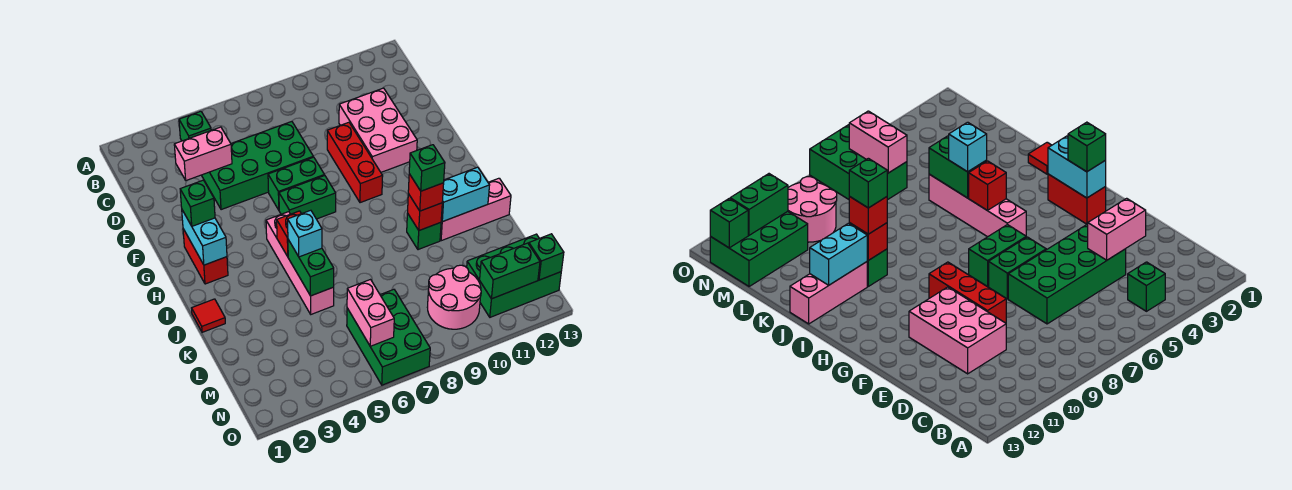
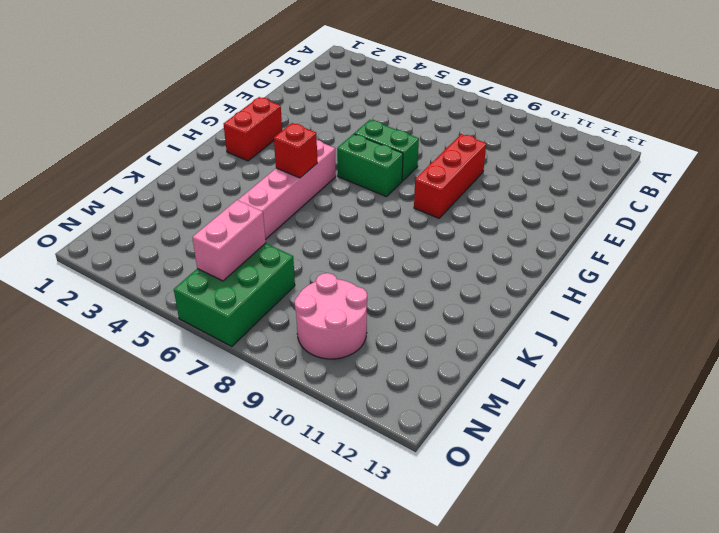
none -> green 1x1 brick [179,111,211,141]
none -> green 2x4 brick [202,122,313,210]
none -> pink 2x3 brick [339,88,417,172]

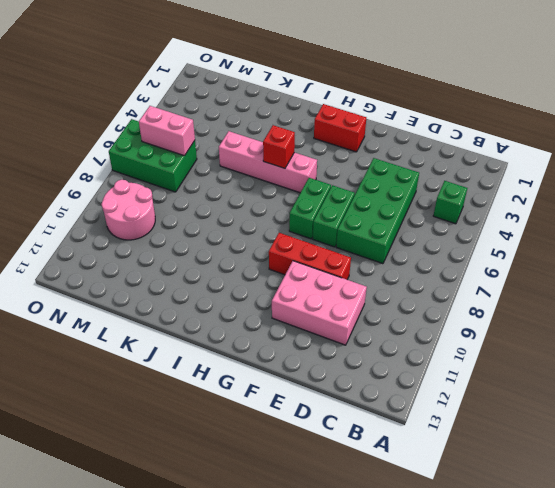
none -> red 1x1 tile [192,299,225,332]
none -> green 1x1 brick [407,213,441,250]
none -> pink 1x3 brick [440,178,511,241]

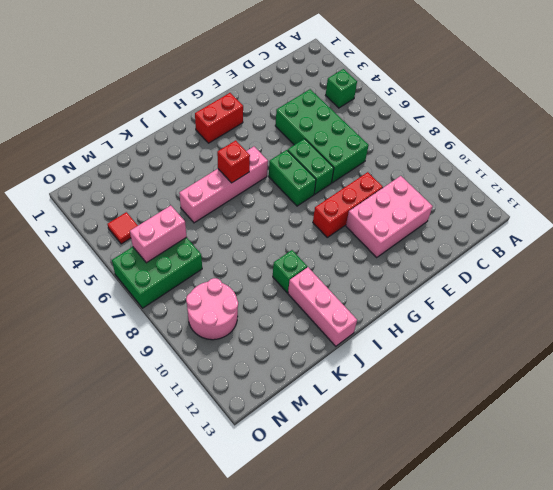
red 1x1 tile [107,212,138,244] -> red 1x1 tile moved to [192,299,225,332]
none -> green 2x3 brick [467,234,561,317]
none -> pink 1x2 brick [174,127,232,180]
none -> cyan 1x2 brick [182,210,227,265]

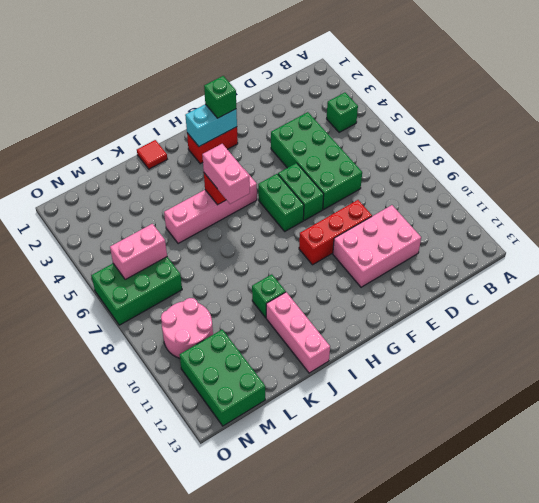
pink 1x2 brick [202,144,250,204] -> pink 1x2 brick moved to [174,127,232,180]
none -> green 1x2 brick [288,240,334,296]
none -> red 1x1 brick [408,194,442,230]
none -> cyan 1x2 brick [441,167,490,222]

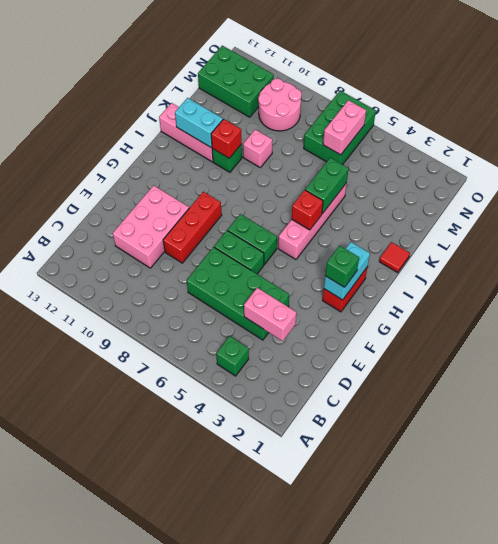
pink 1x1 brick [243,129,272,167] -> none
none -> green 1x2 brick [480,243,540,299]
none -> green 1x1 brick [529,234,564,280]
none -> cyan 1x1 brick [288,210,322,257]

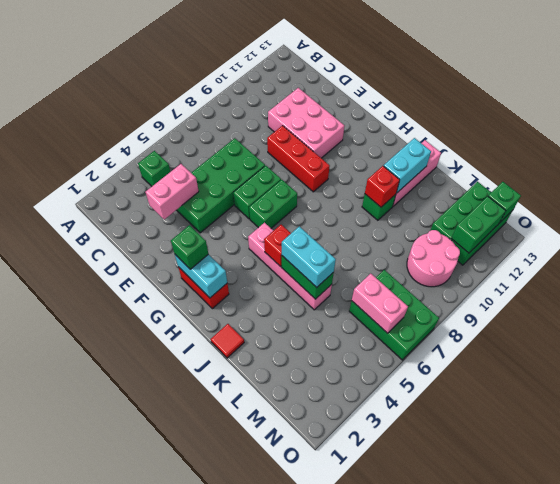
cyan 1x2 brick [282,226,336,287] -> cyan 1x1 brick [288,210,322,257]
none -> red 1x1 brick [408,174,444,211]
none -> green 1x1 brick [409,145,445,191]

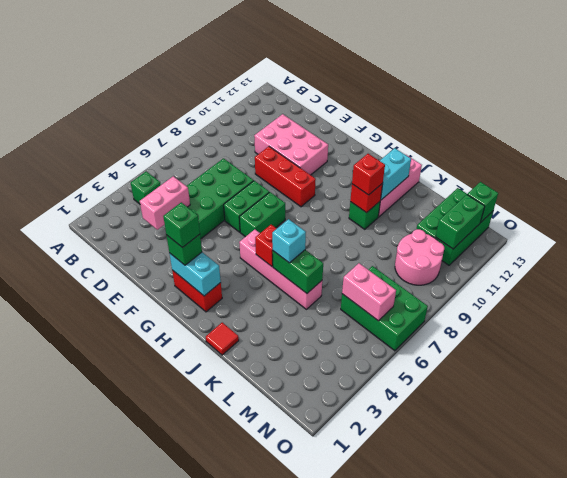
green 1x1 brick [163,202,200,248] -> green 1x1 brick moved to [409,145,445,191]

